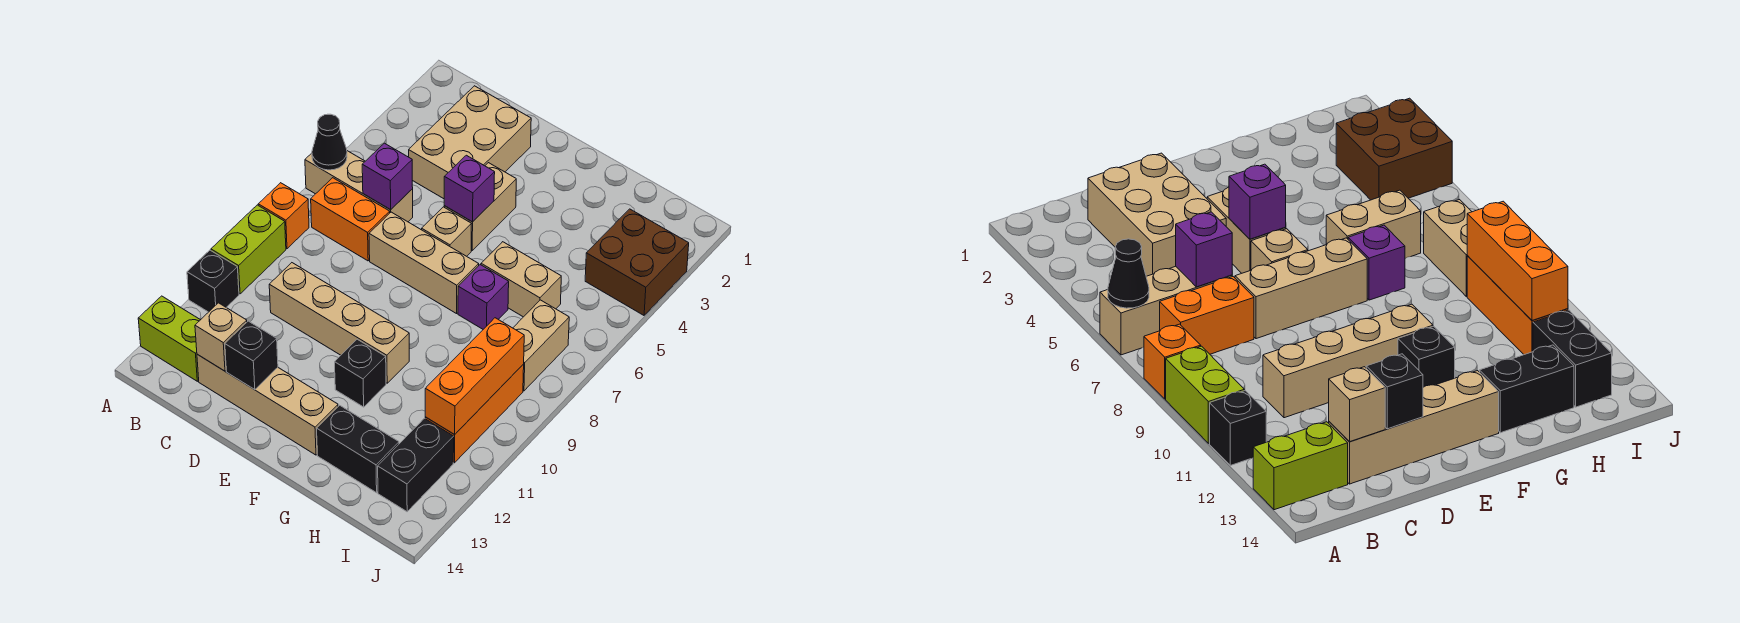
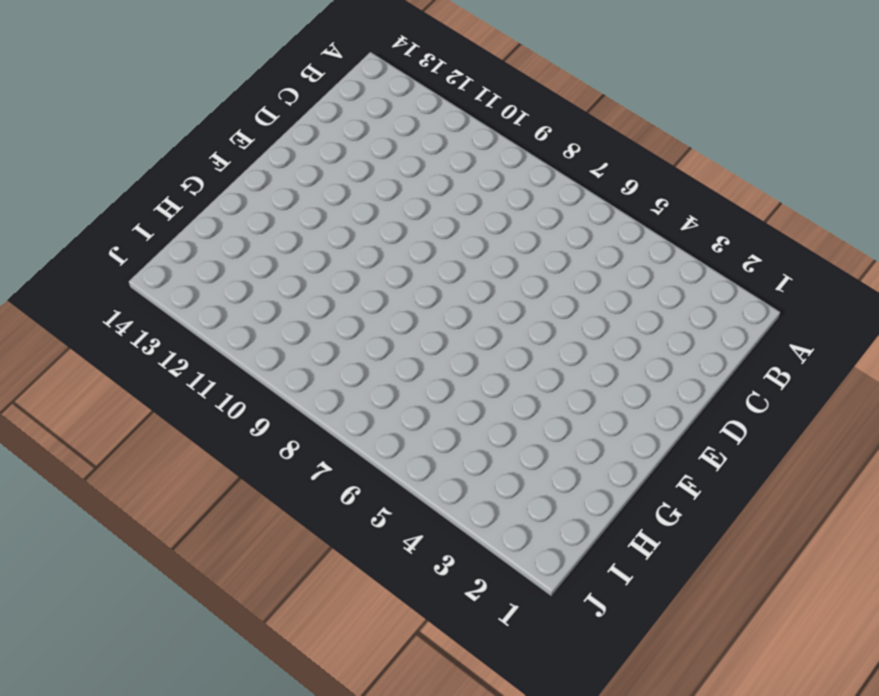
none -> tan 1x3 brick [305,151,413,222]
none -> orange 1x1 brick [258,183,309,249]
none -> lime 1x2 brick [211,205,286,294]

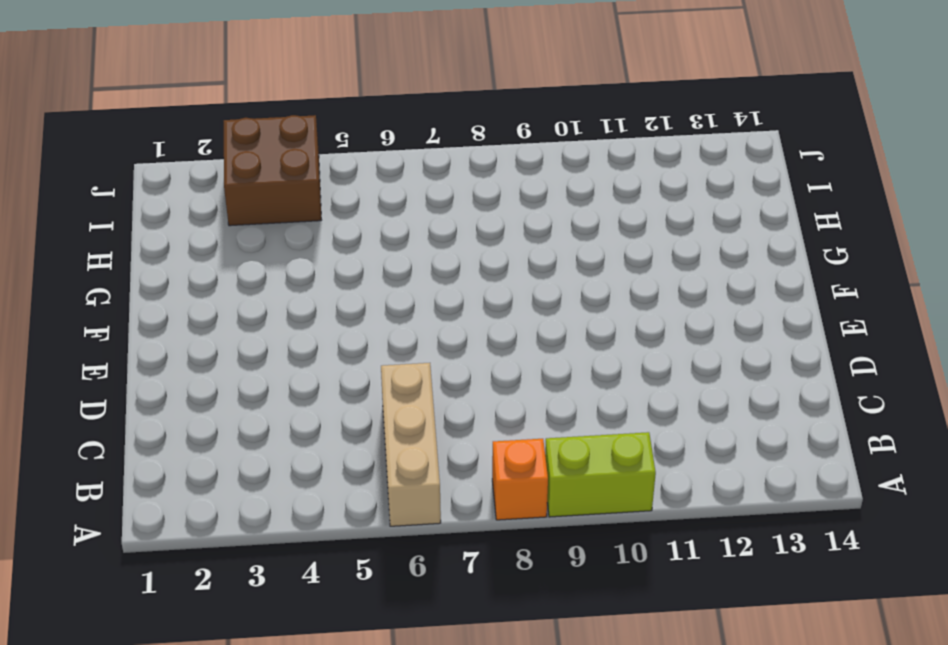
none -> black 1x1 brick [187,250,239,312]
none -> lime 1x2 brick [138,296,200,381]
none -> orange 1x2 brick [311,178,390,261]

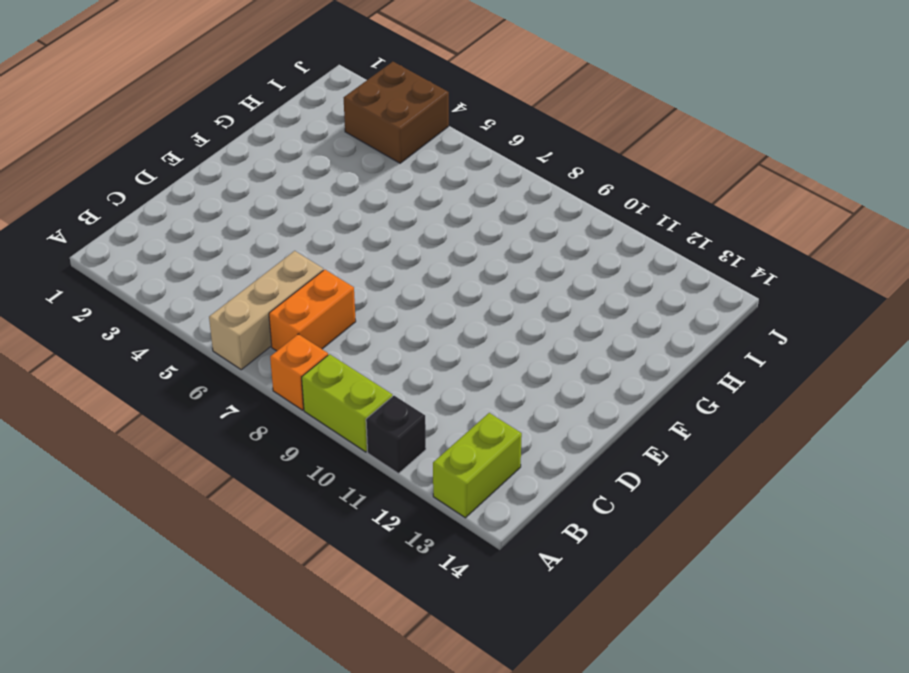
none -> tan 2x3 brick [409,86,531,199]
none -> tan 1x4 brick [269,263,409,383]
none -> tan 1x4 brick [197,354,338,455]

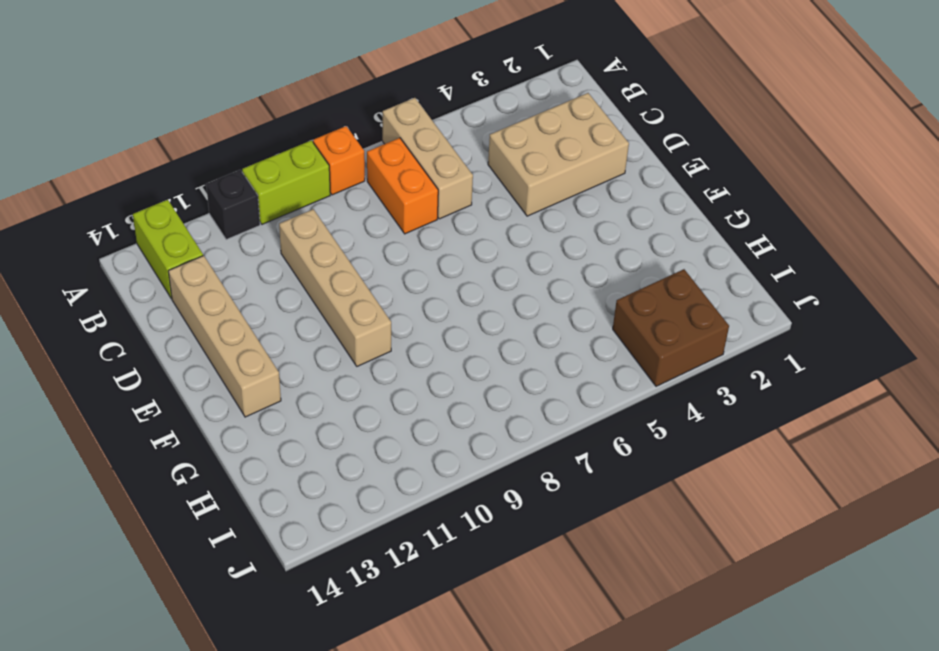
none -> tan 1x3 brick [369,212,479,314]
none -> tan 1x2 brick [444,163,516,250]
none -> tan 1x1 brick [422,207,471,256]

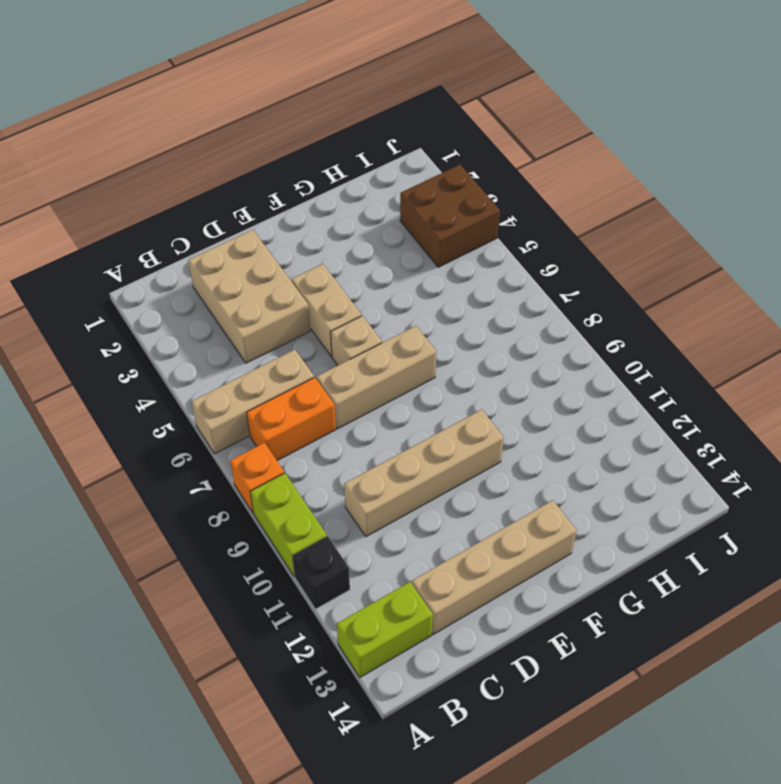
none -> black 1x1 brick [335,339,386,407]
none -> tan 1x2 brick [481,242,561,317]
none -> purple 1x1 brick [458,265,509,329]

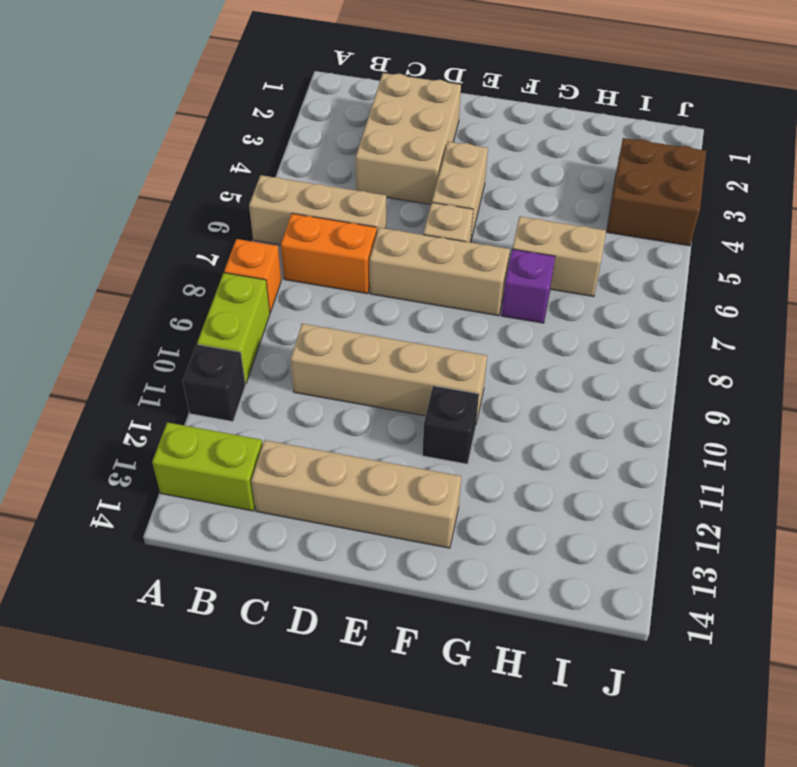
none -> black 1x2 brick [317,405,399,493]
none -> tan 1x2 brick [513,300,569,391]
none -> orange 1x3 brick [425,364,524,463]

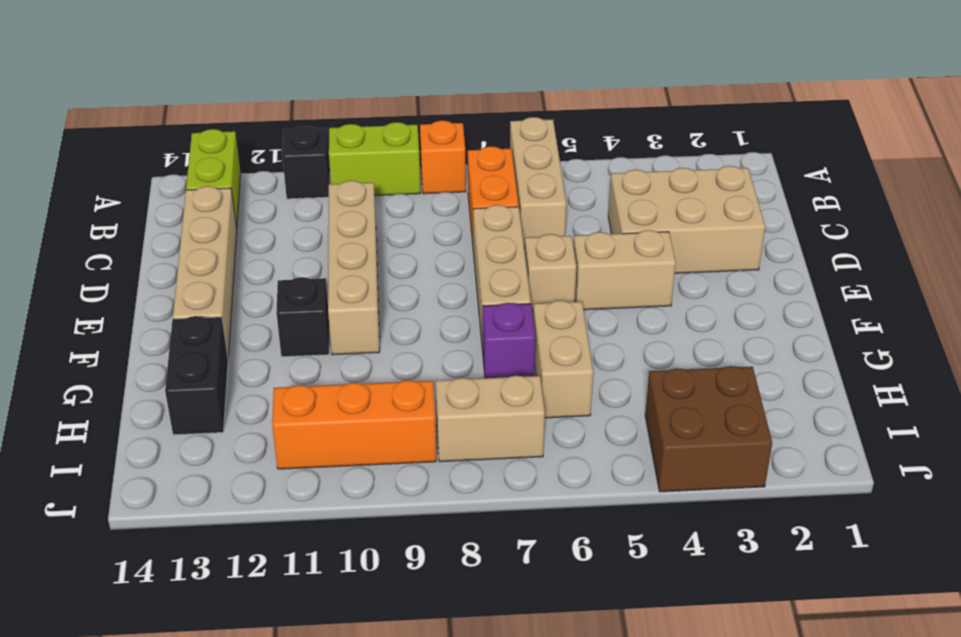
none -> black 1x2 brick [378,418,454,512]
none -> black 1x1 cone [312,114,347,170]
none -> purple 1x1 brick [362,143,413,210]

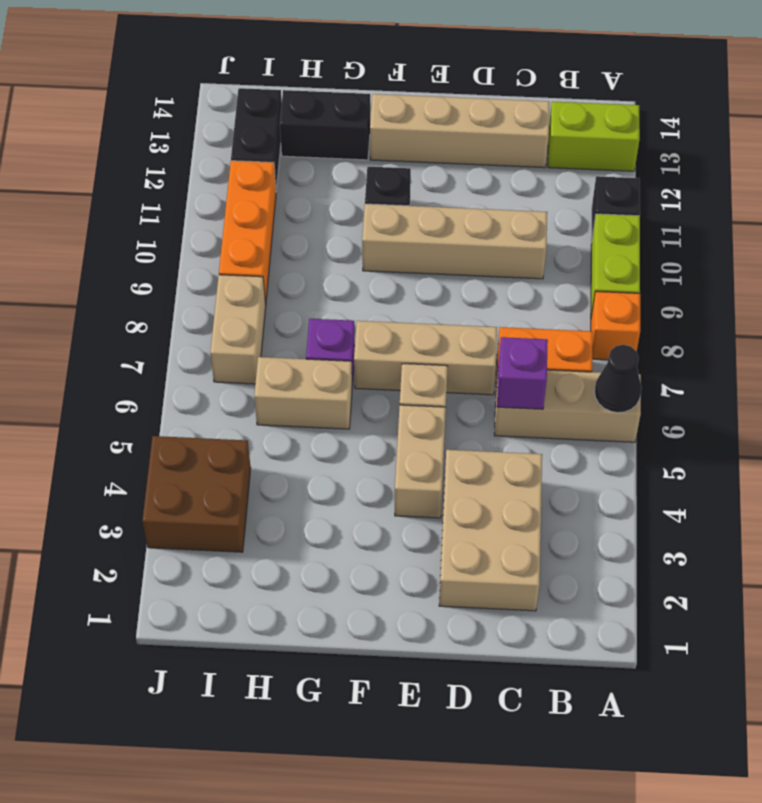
none -> tan 1x1 brick [195,303,247,371]
none -> black 1x1 brick [225,321,278,390]
none -> purple 1x1 brick [444,155,495,222]

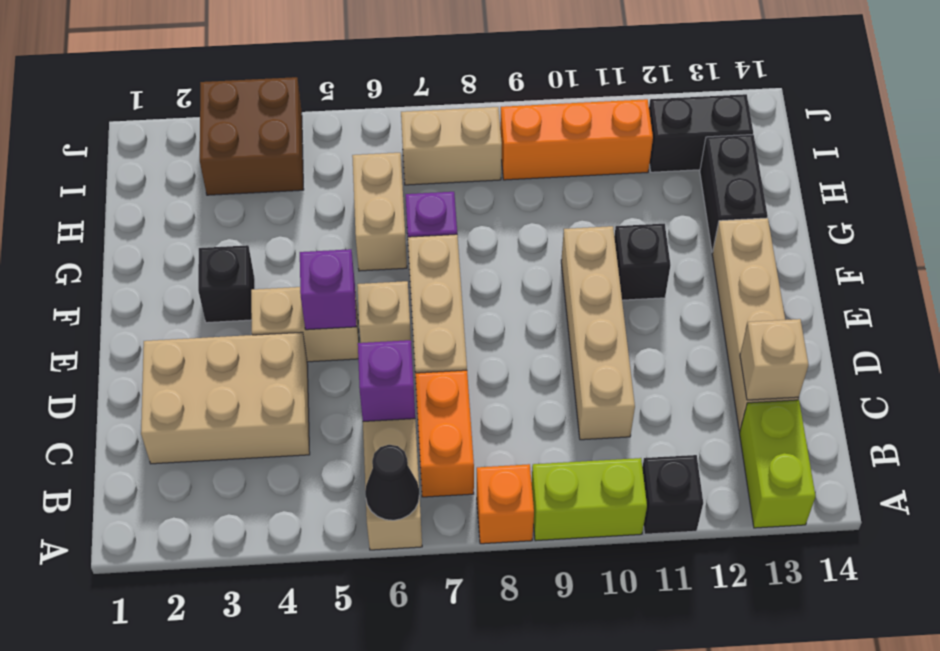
black 1x1 brick [198,245,255,323] -> black 1x1 brick moved to [225,321,278,390]
none -> orange 1x3 brick [425,318,524,435]

